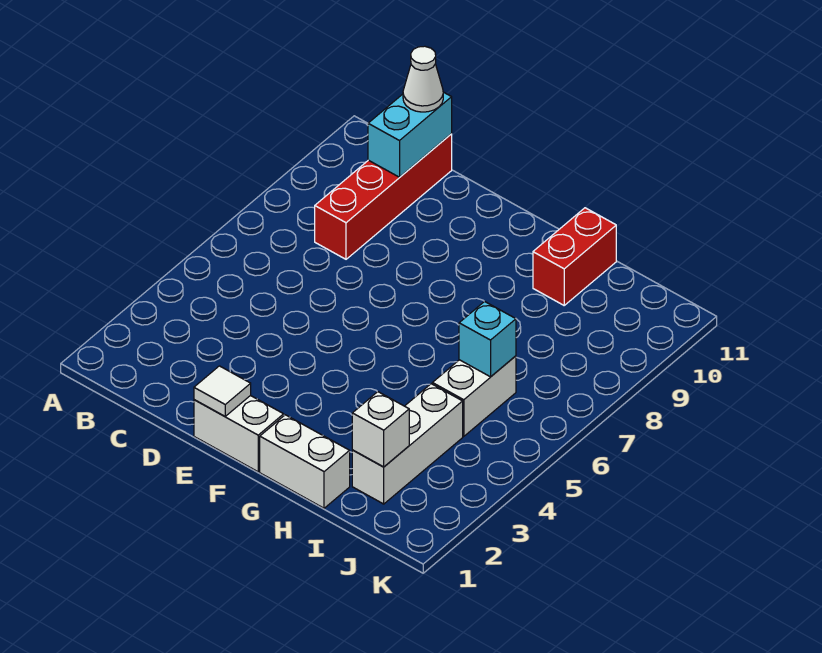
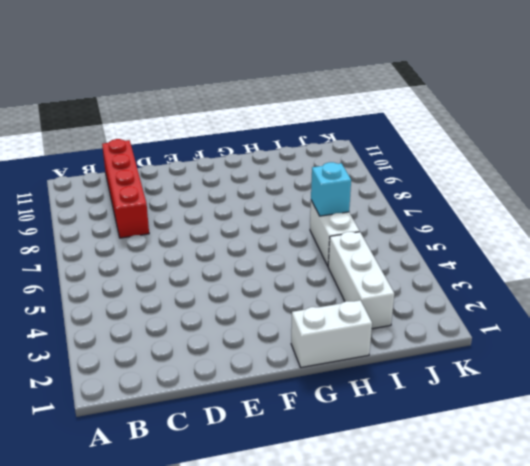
none -> white 1x2 brick [194,395,284,472]
none -> red 1x2 brick [533,208,616,305]

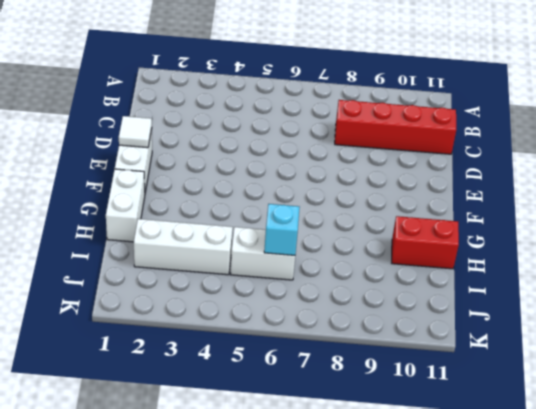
none -> cyan 1x2 brick [368,92,452,177]
none -> white 1x1 brick [352,392,409,467]

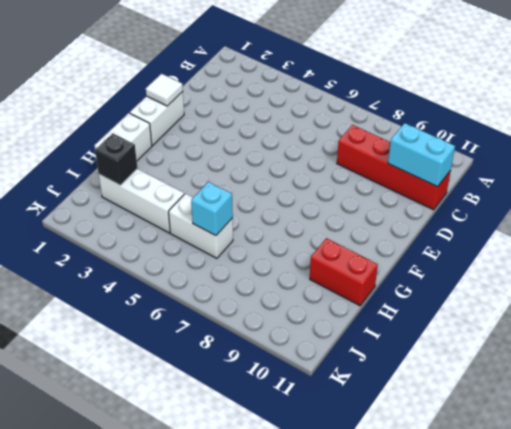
black 1x1 brick [95,133,137,185] -> white 1x1 brick [352,392,409,467]
none -> white 1x1 cone [403,46,443,112]

